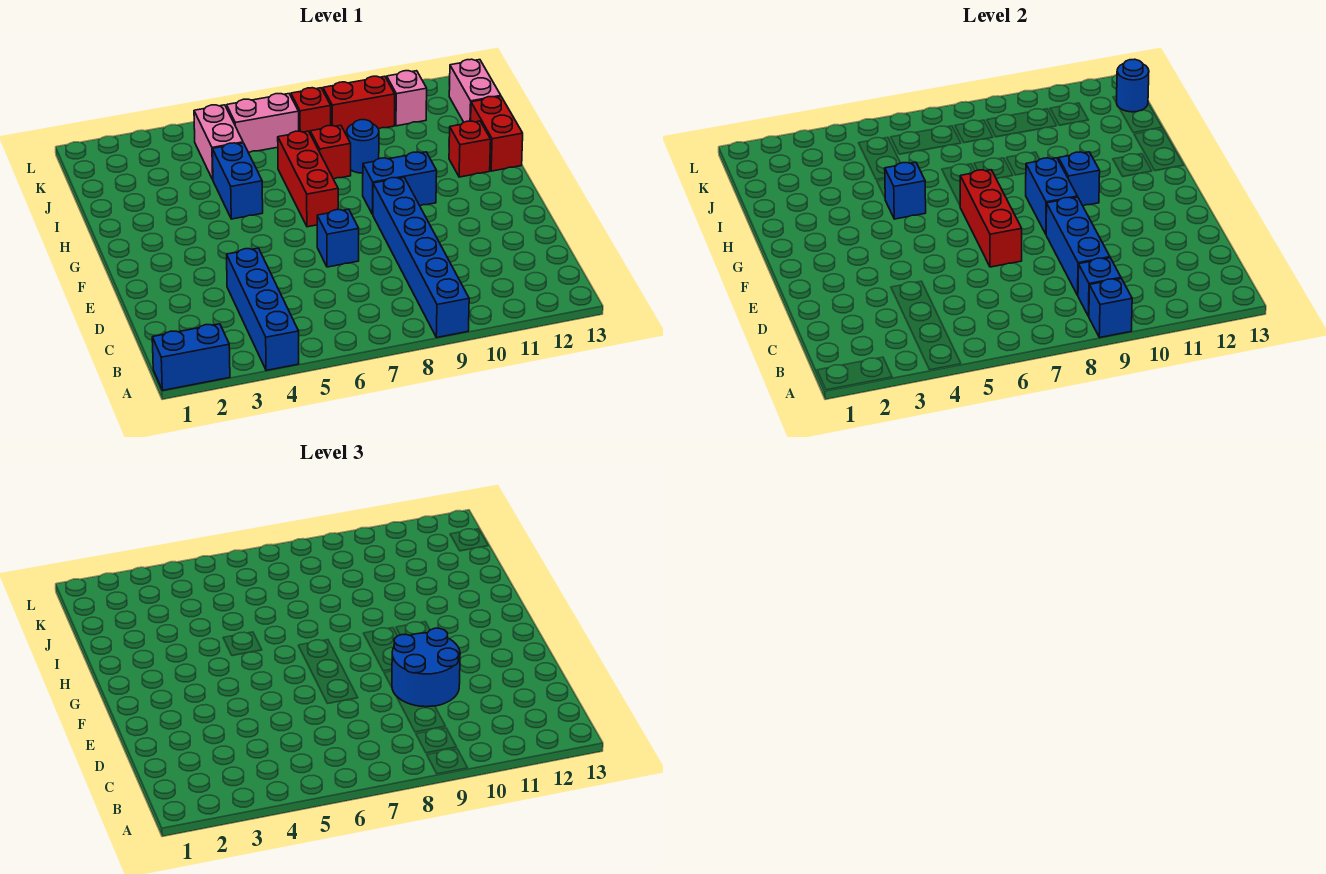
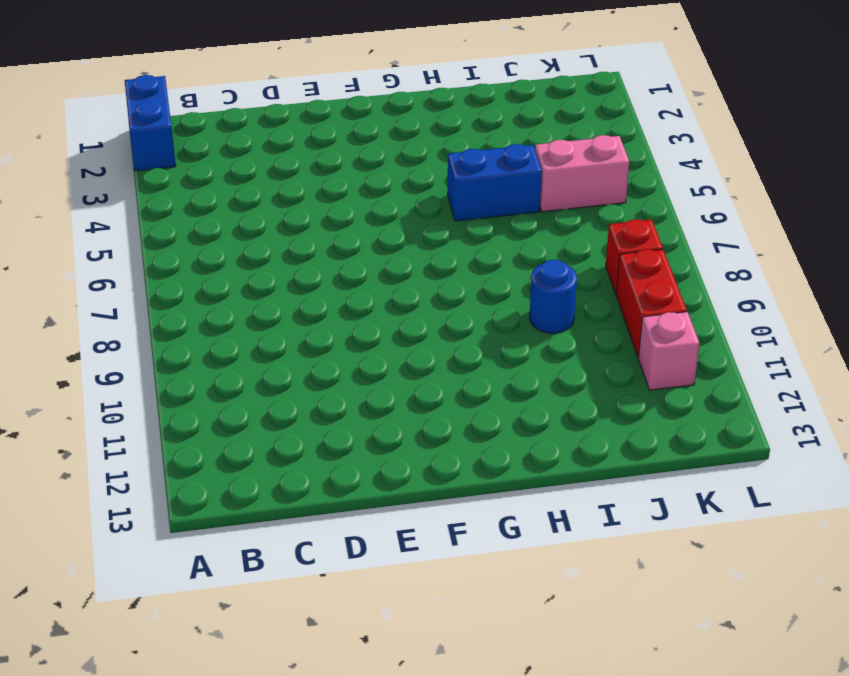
none -> blue 1x4 brick [227,248,299,370]
none -> blue 1x6 brick [373,177,469,338]
none -> blue 1x1 brick [317,209,359,267]

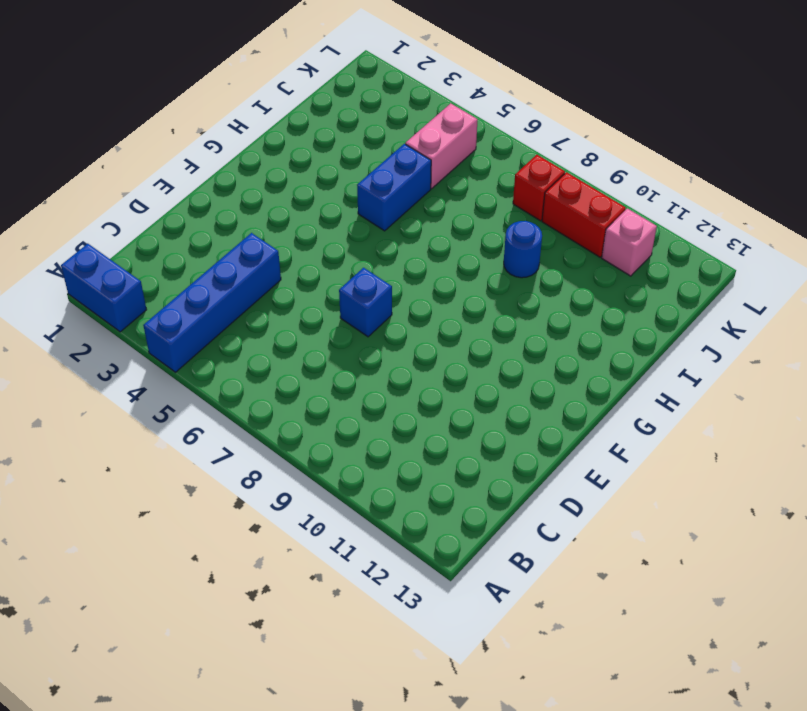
none -> blue 1x6 brick [373,177,469,338]
none -> red 1x3 brick [278,131,338,227]
none -> blue 1x2 brick [363,152,437,214]

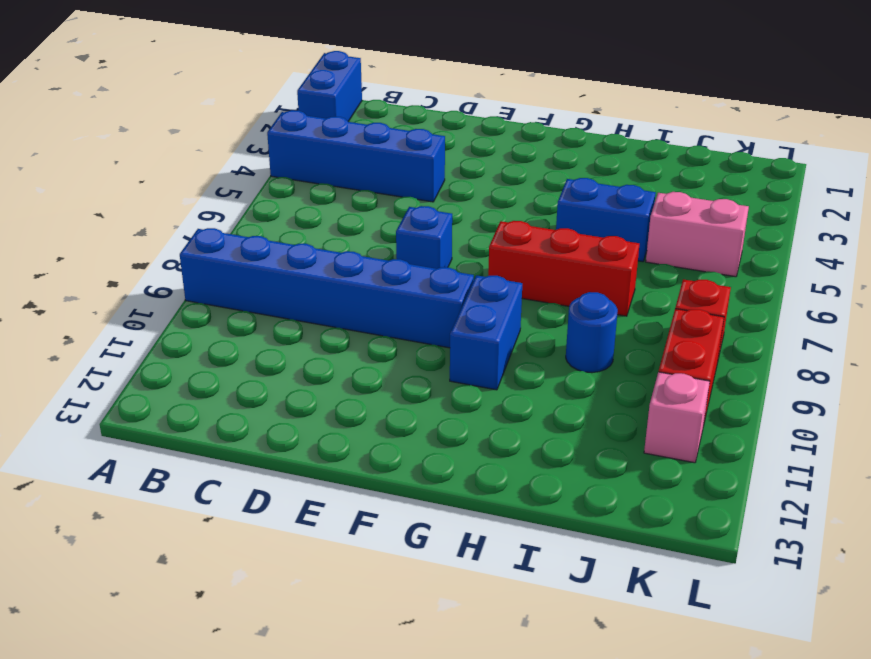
none -> red 1x1 brick [449,121,491,177]
none -> red 1x2 brick [471,97,523,171]
none -> red 1x1 brick [310,125,351,179]

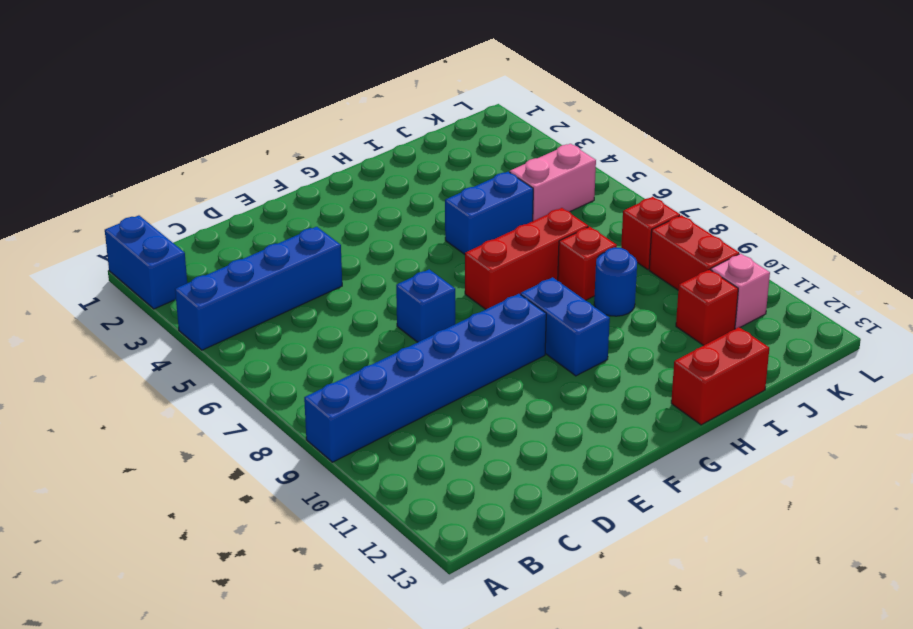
red 1x1 brick [676,269,738,345] -> red 1x1 brick moved to [449,121,491,177]
none -> pink 1x2 brick [449,59,501,122]
none -> pink 1x2 brick [226,94,299,153]
none -> blue 1x1 brick [1089,279,1132,338]

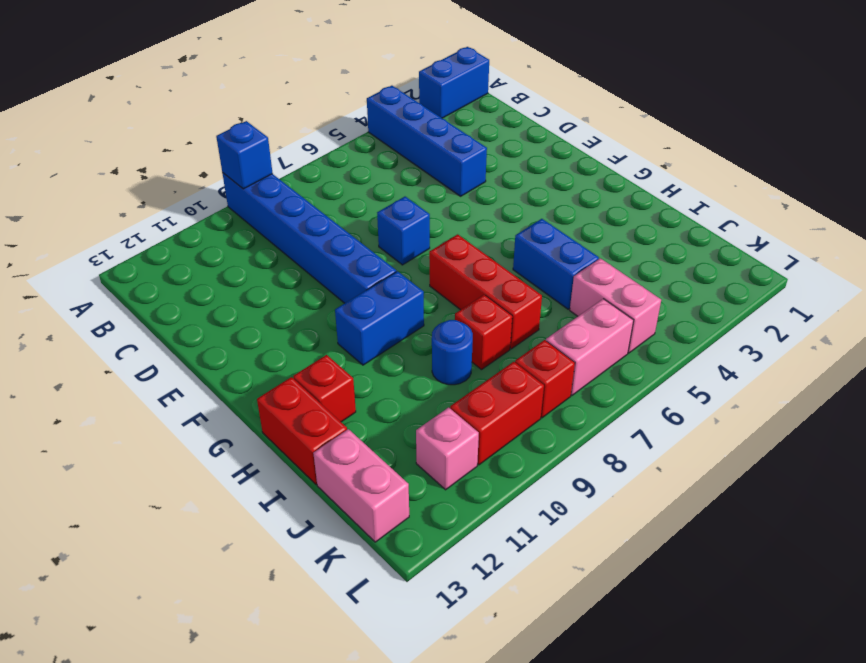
none -> blue 1x1 brick [1078,258,1121,316]
none -> blue 1x3 brick [1046,197,1110,295]
none -> red 1x3 brick [960,170,1022,267]

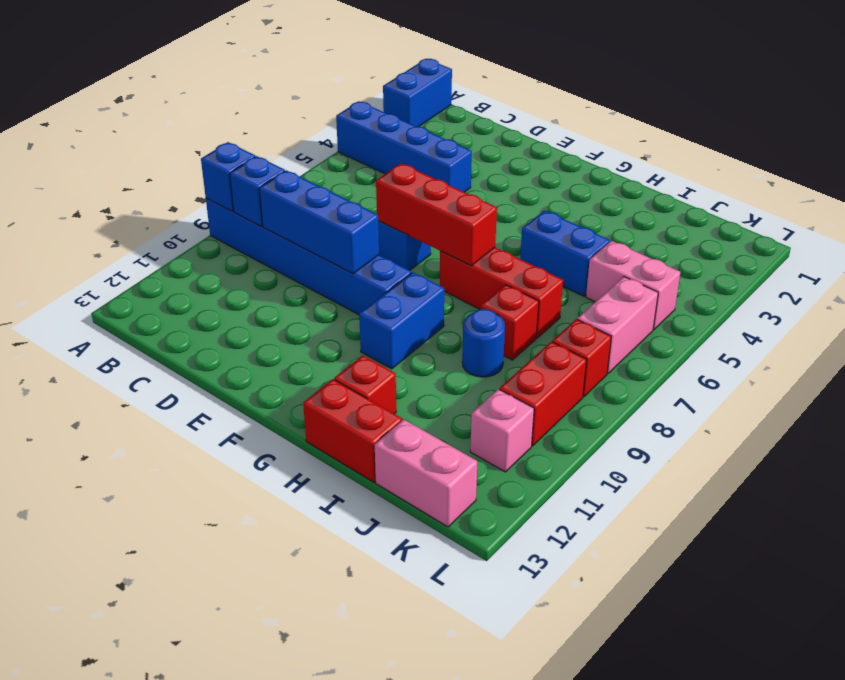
none -> blue 1x2 brick [1026,158,1077,234]
none -> blue 1x1 brick [1058,152,1100,206]
none -> blue 1x1 brick [885,162,926,219]

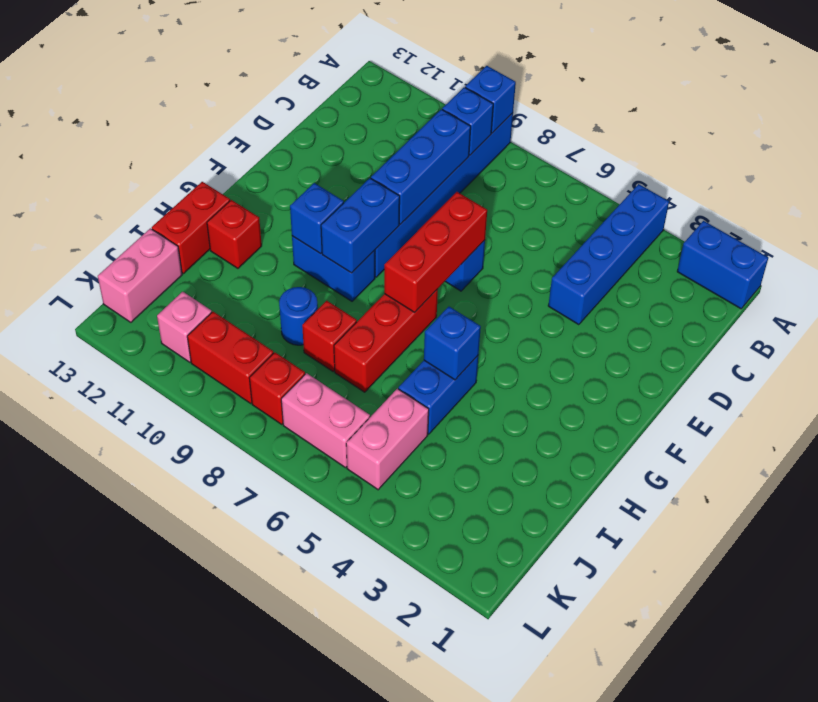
none -> blue 1x1 round brick [1117,59,1149,112]
none -> blue 2x2 round brick [392,628,460,707]

